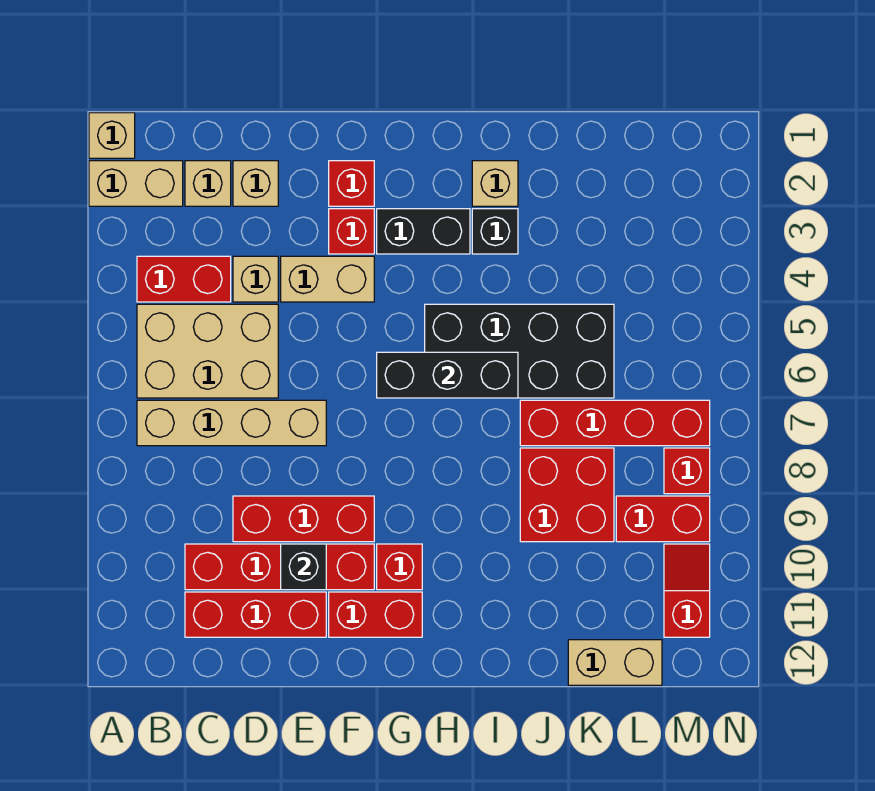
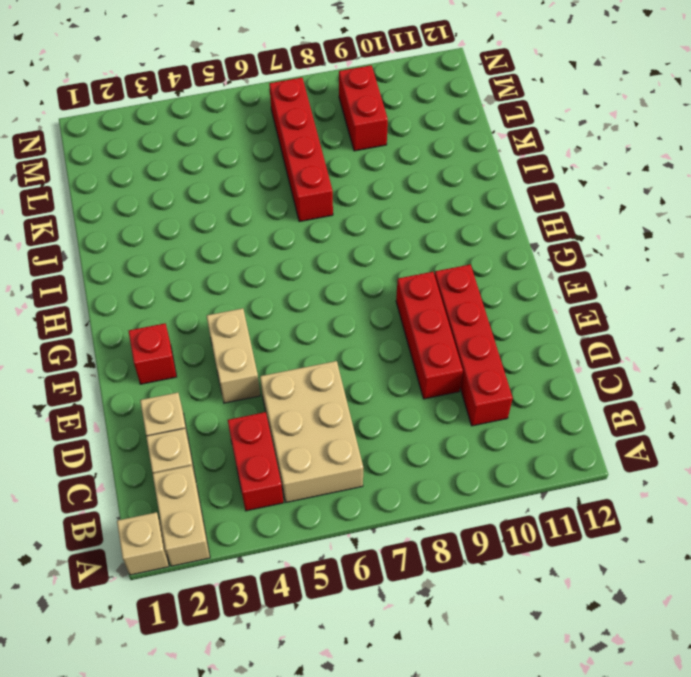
none -> tan 1x4 brick [137,400,326,446]
none -> red 1x3 brick [185,592,326,637]
none -> tan 1x1 brick [233,256,278,302]

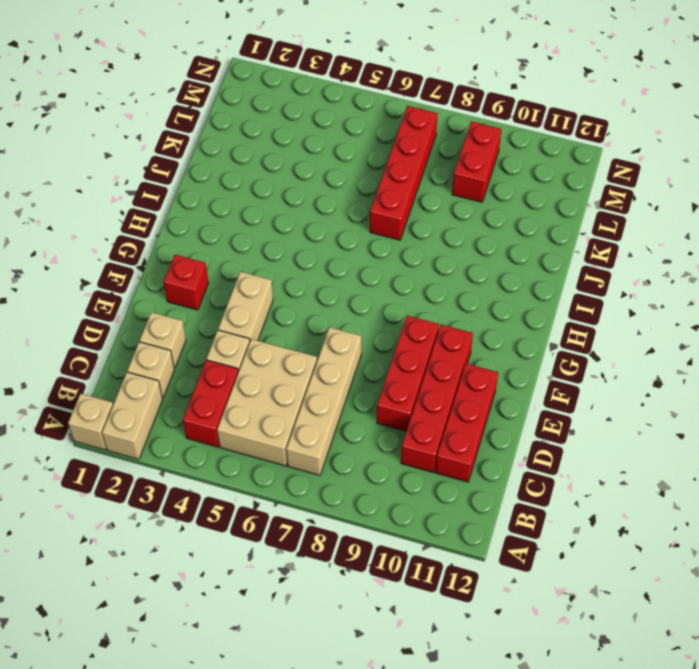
none -> red 1x1 brick [329,209,374,254]
none -> red 1x2 brick [329,592,422,637]
none -> black 1x2 brick [377,209,470,254]

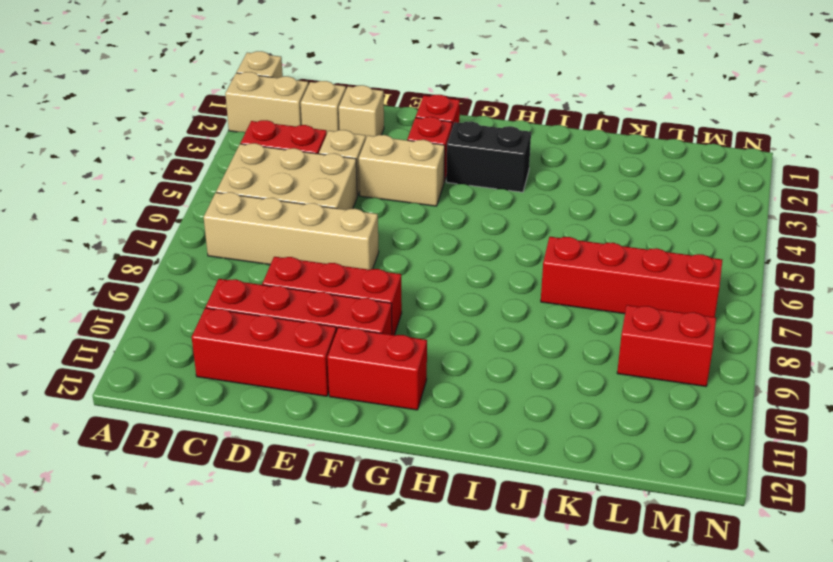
none -> red 1x1 brick [377,544,422,590]
none -> black 2x4 brick [425,304,614,398]
none -> tan 1x1 brick [472,161,518,206]

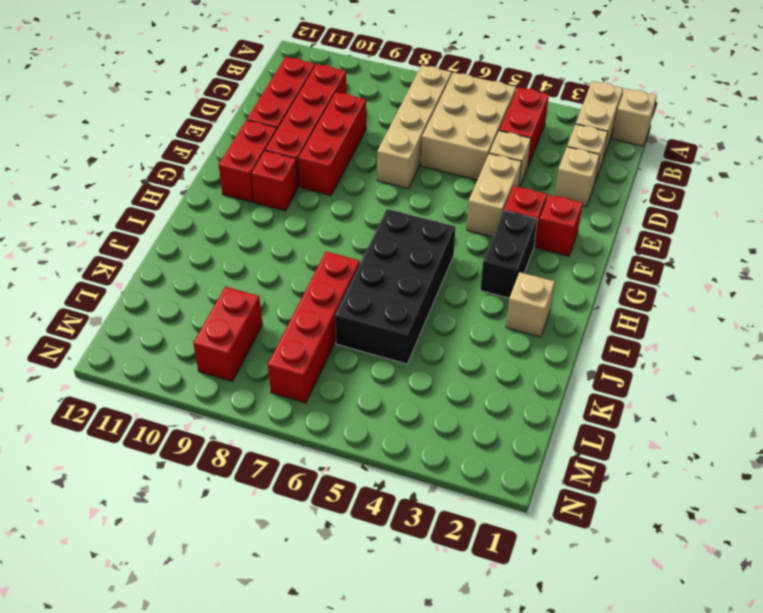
none -> black 1x1 brick [472,209,518,254]
none -> red 2x2 brick [520,448,614,542]
none -> tan 1x2 brick [568,640,662,685]

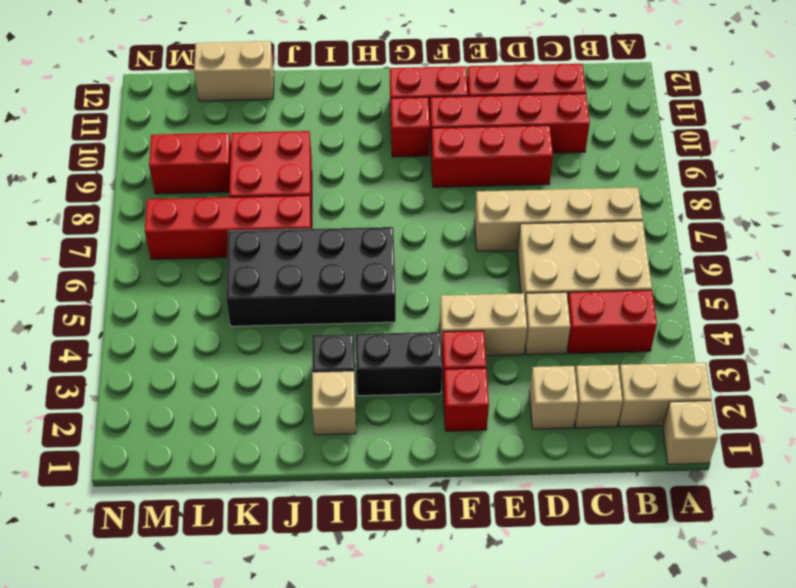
none -> red 1x1 brick [664,448,710,494]
none -> red 1x2 slope [664,544,710,637]
none -> black 1x1 brick [281,544,326,590]

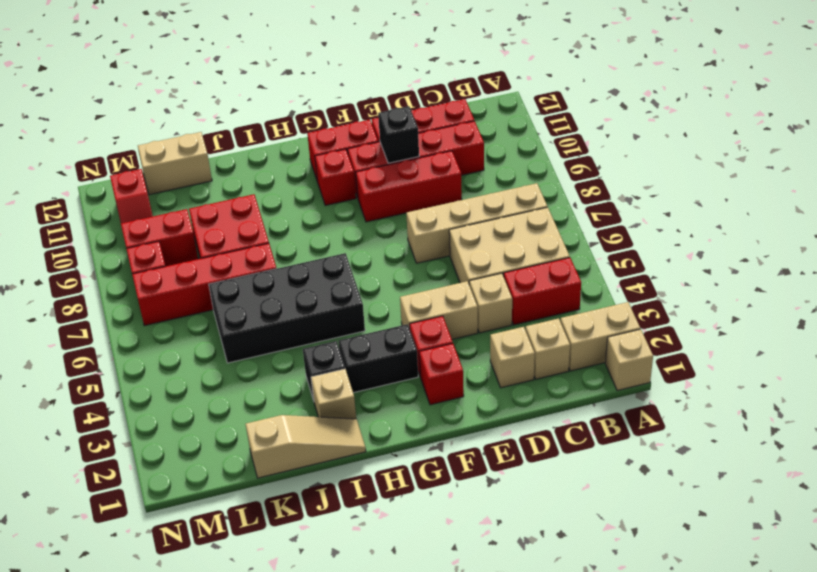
tan 1x3 slope [246,415,366,478] -> none
none -> black 1x3 brick [377,352,518,398]

